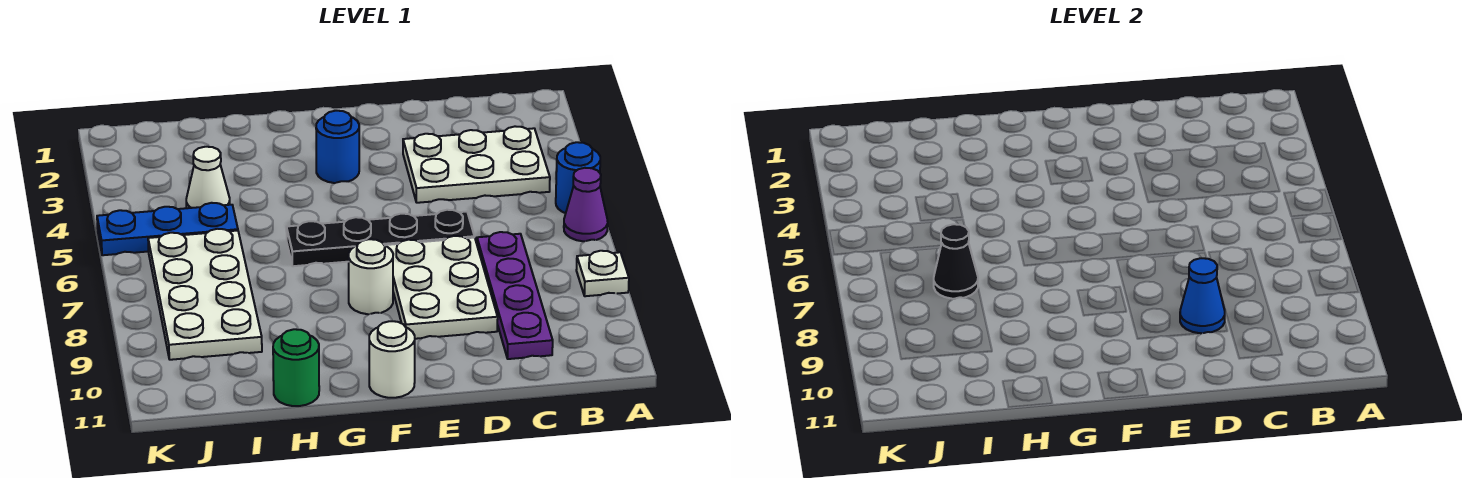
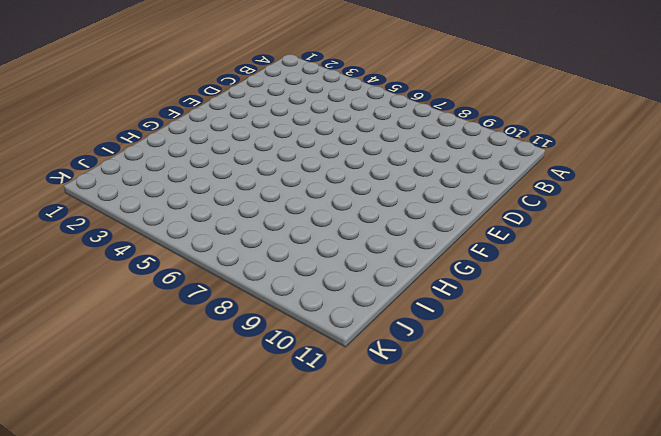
none -> blue 1x1 round brick [556,142,600,213]
none -> purple 1x1 cone [564,168,608,241]
none -> white 1x1 plate [576,251,629,296]

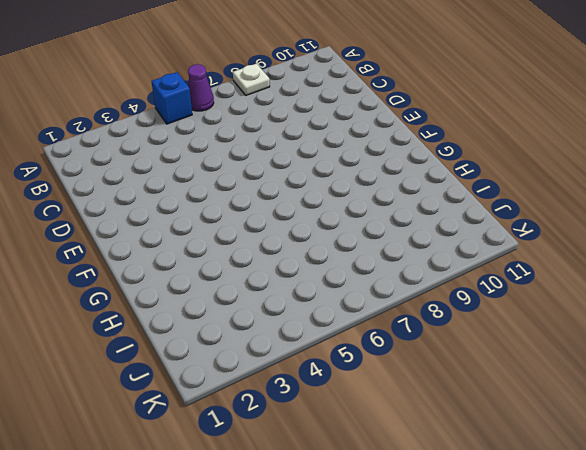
blue 1x1 brick [152,72,192,124] -> blue 1x1 round brick [556,142,600,213]
none -> white 2x3 plate [403,126,550,203]
none -> purple 1x4 plate [477,232,553,359]
none -> black 1x4 plate [286,210,474,266]

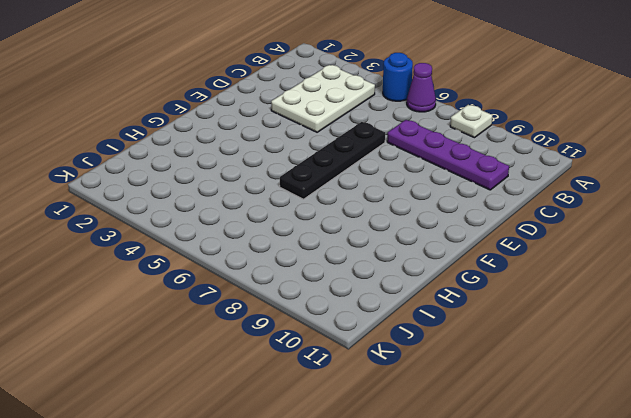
none -> white 2x3 plate [385,236,498,339]
none -> blue 1x1 round brick [316,111,359,183]
none -> white 1x1 round brick [349,239,393,314]

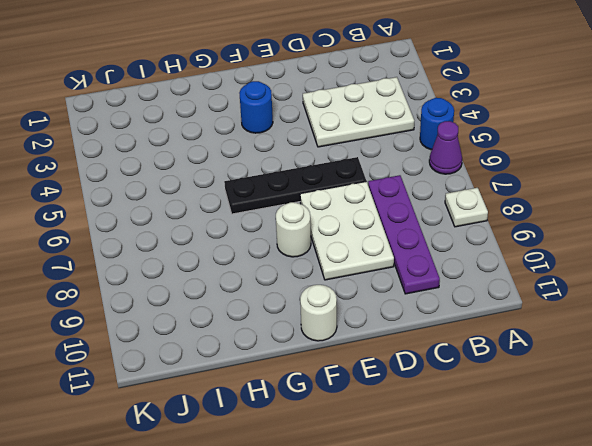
none -> green 1x1 round brick [273,329,319,406]
none -> white 1x1 cone [186,147,230,208]
none -> blue 1x3 plate [97,203,238,255]

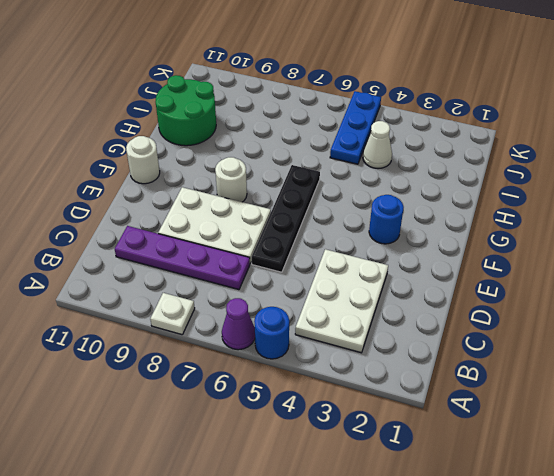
green 2x2 round brick [156,75,216,146] -> green 1x1 round brick [273,329,319,406]
none -> white 2x4 plate [148,229,262,360]
none -> blue 1x1 cone [1180,258,1225,334]
none -> black 1x1 cone [934,224,978,299]

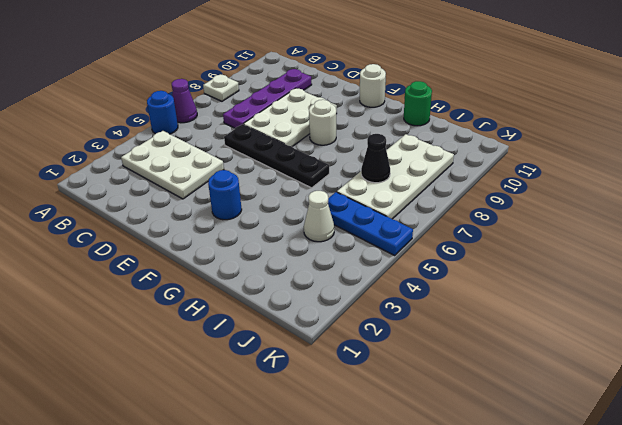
none -> blue 1x1 cone [1180,258,1225,334]

